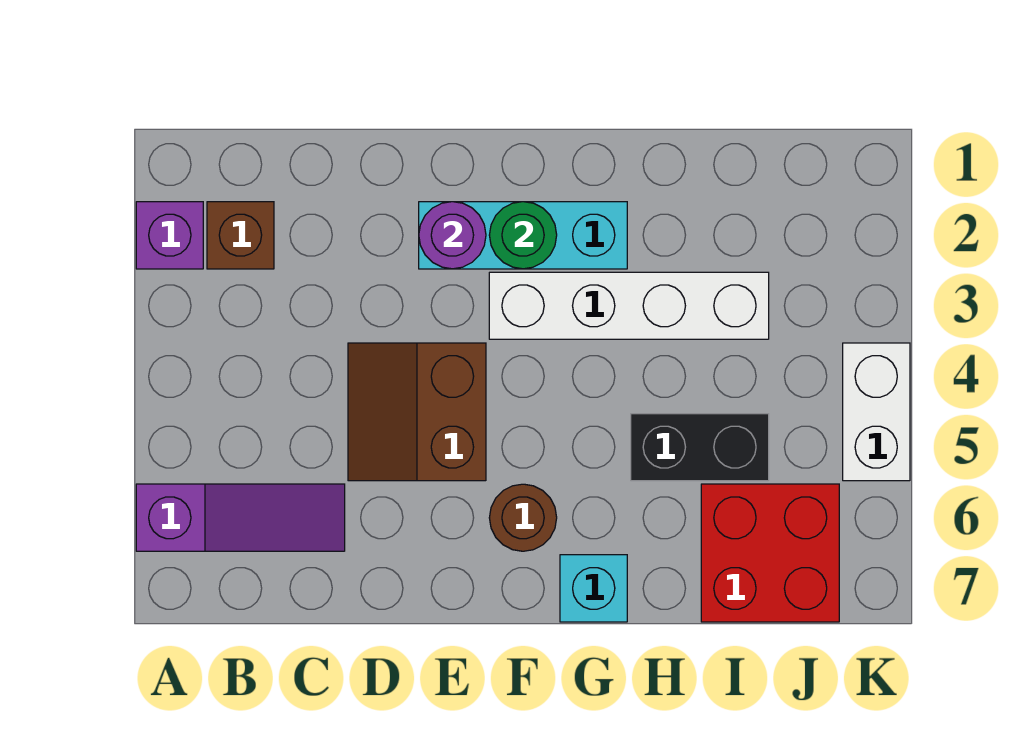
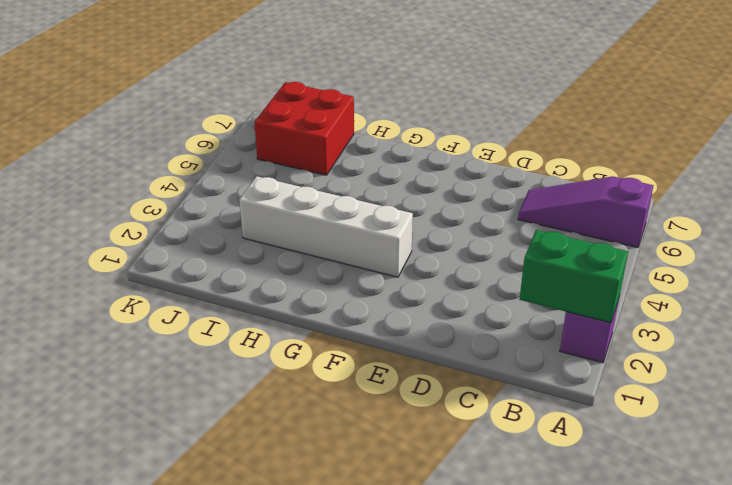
green 1x2 brick [519,230,628,323] -> none
none -> brown 1x1 brick [207,202,274,269]
none -> brown 2x2 slope [348,343,486,481]
none -> cyan 1x3 brick [419,202,627,269]

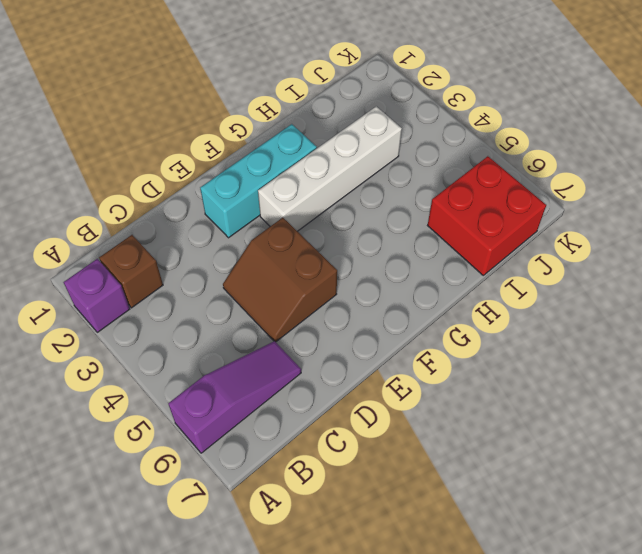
none -> brown 1x1 round brick [489,484,557,551]
none -> cyan 1x1 brick [560,555,627,622]
none -> black 1x2 brick [631,414,769,481]

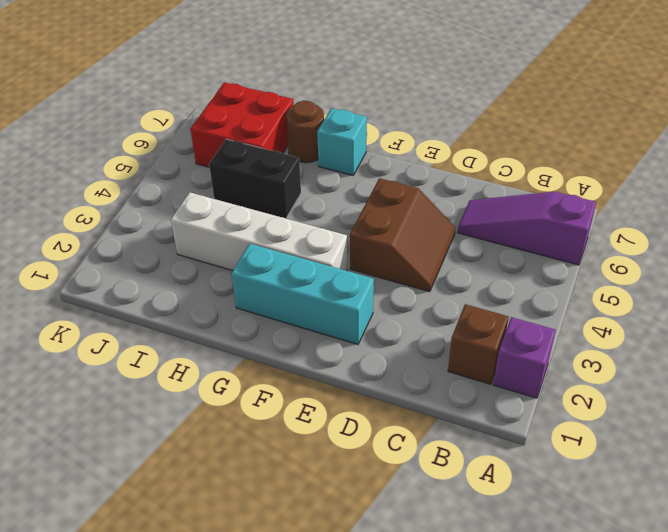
brown 1x1 round brick [286,101,324,163] -> brown 1x1 round brick moved to [489,484,557,551]
none -> white 1x2 brick [843,343,910,481]
none -> purple 1x1 round brick [419,202,486,269]
none -> green 1x1 round brick [489,202,557,269]

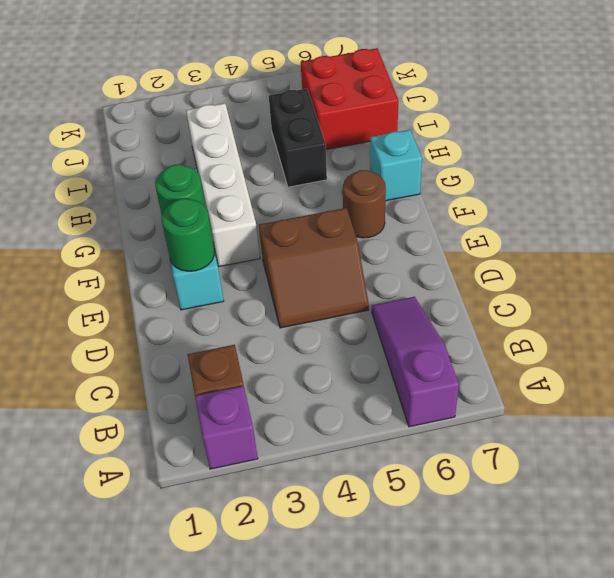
green 1x1 round brick [162,199,214,271] -> purple 1x1 round brick [419,202,486,269]
none -> white 1x2 brick [843,343,910,481]

